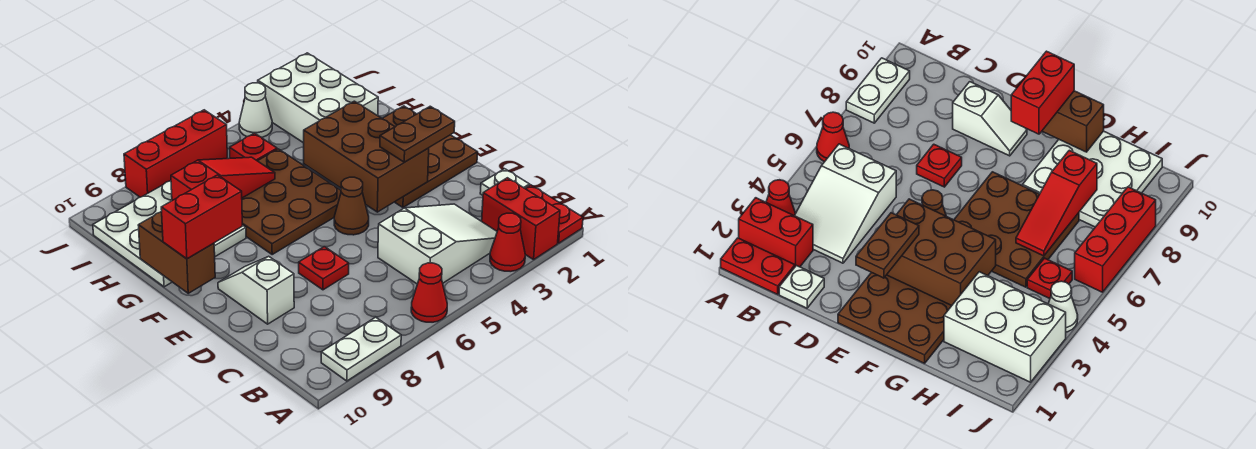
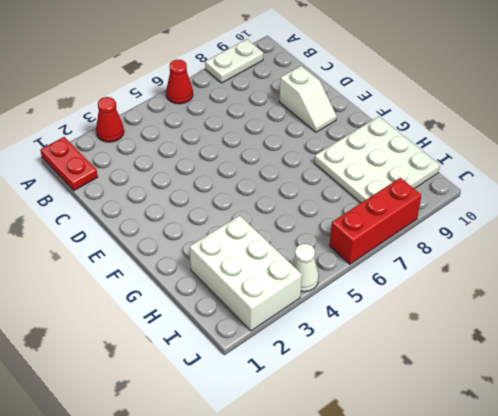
none -> red 1x2 brick [482,178,560,260]
none -> white 2x3 slope [378,204,497,284]
none -> white 1x1 plate [480,169,529,195]

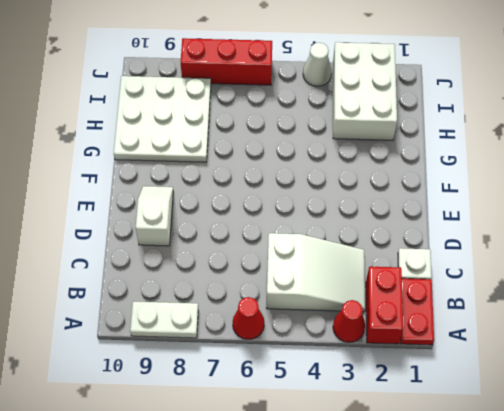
none -> red 1x1 plate [299,247,349,290]
none -> brown 3x3 plate [382,106,478,207]
none -> brown 1x1 cone [334,177,369,235]

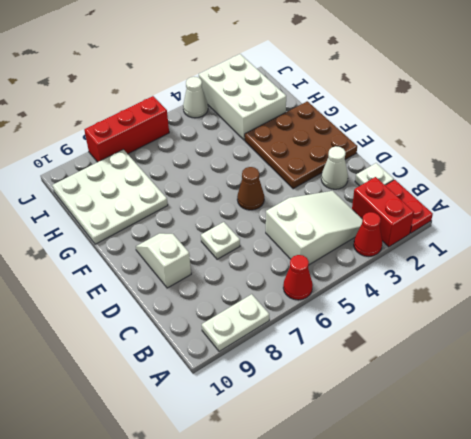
white 1x1 cone [321,146,348,189] -> none
white 1x1 plate [201,222,240,259] -> red 1x1 plate [299,247,349,290]
none -> brown 3x3 plate [242,149,341,254]
none -> red 1x1 plate [230,133,277,161]
none -> brown 2x3 brick [304,101,429,212]

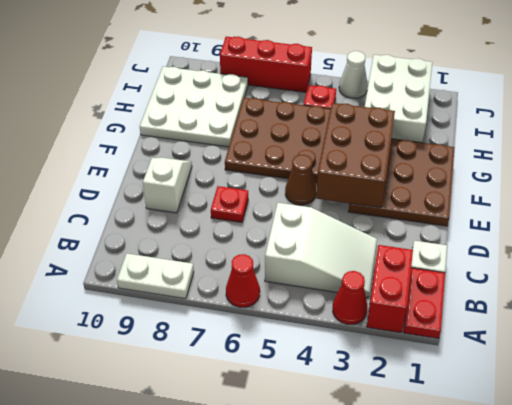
none -> brown 1x2 brick [138,211,215,293]
none -> red 1x3 slope [171,157,275,201]
none -> brown 1x2 plate [380,106,455,162]

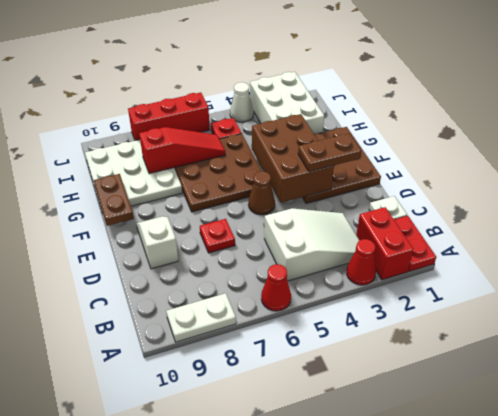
brown 1x2 plate [94,174,134,226] -> brown 1x2 brick [138,211,215,293]
none -> red 1x2 brick [161,175,242,259]

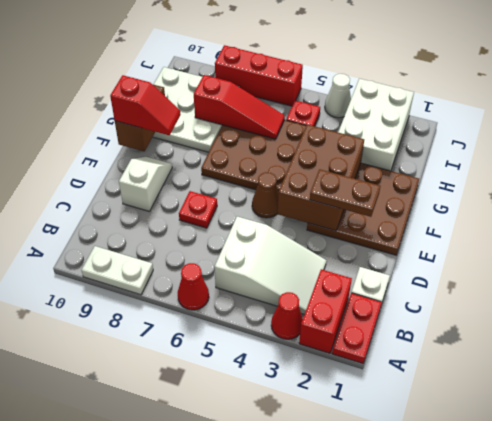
red 1x2 slope [110,75,181,135] -> red 1x2 brick [161,175,242,259]

